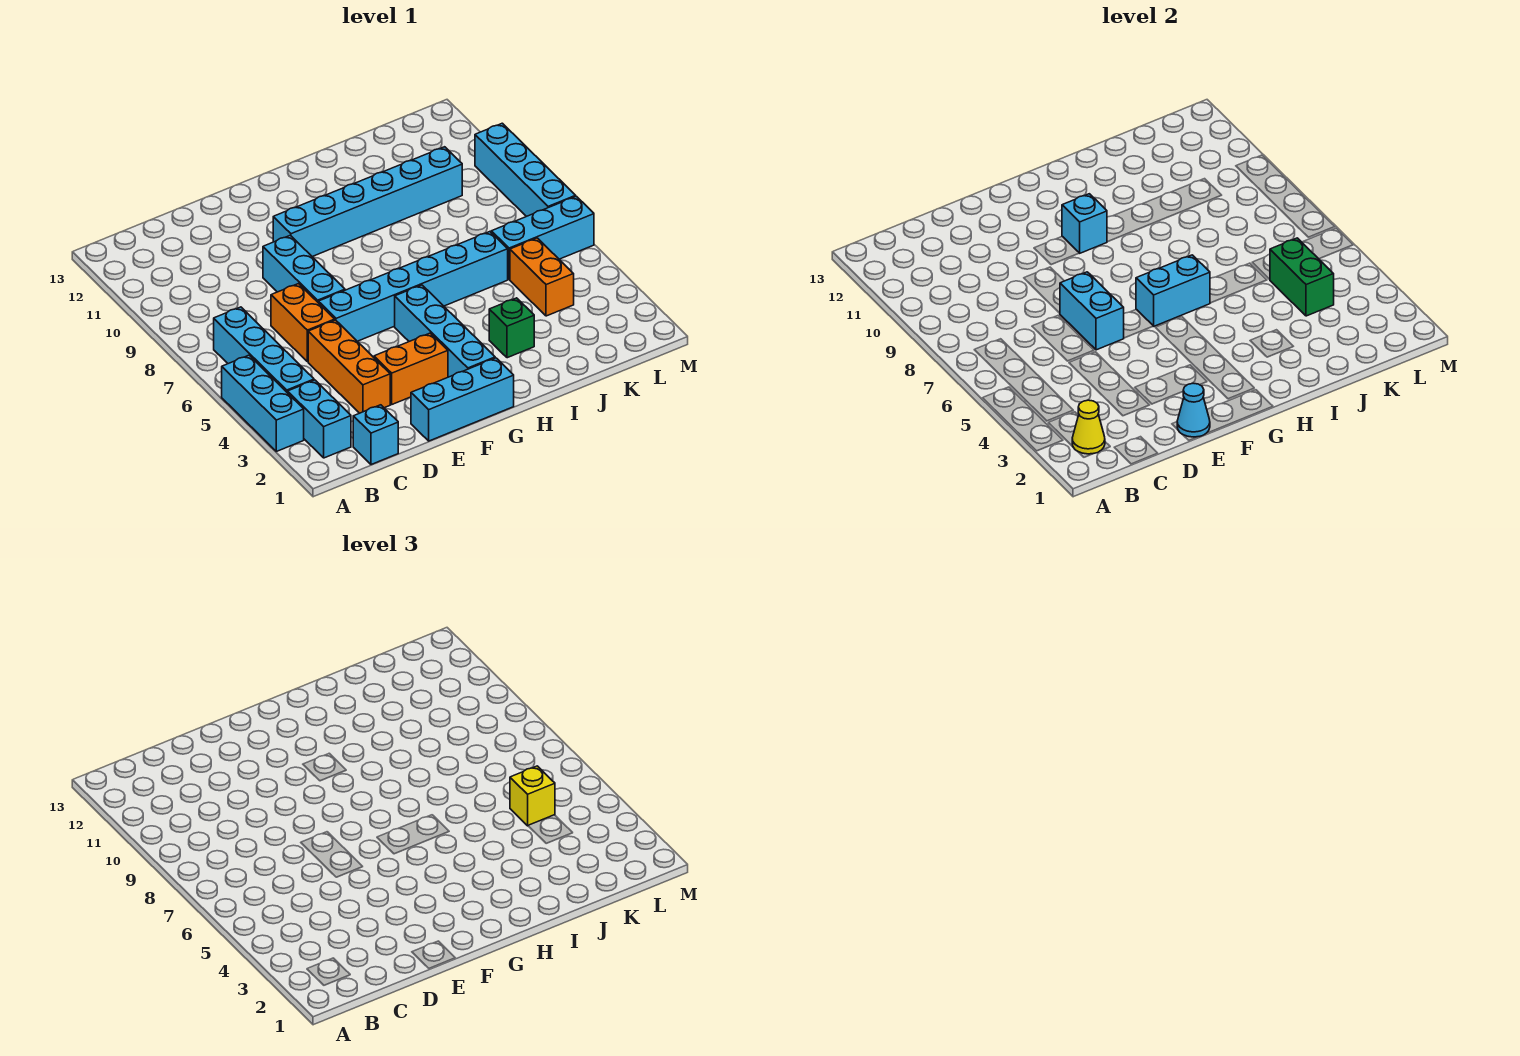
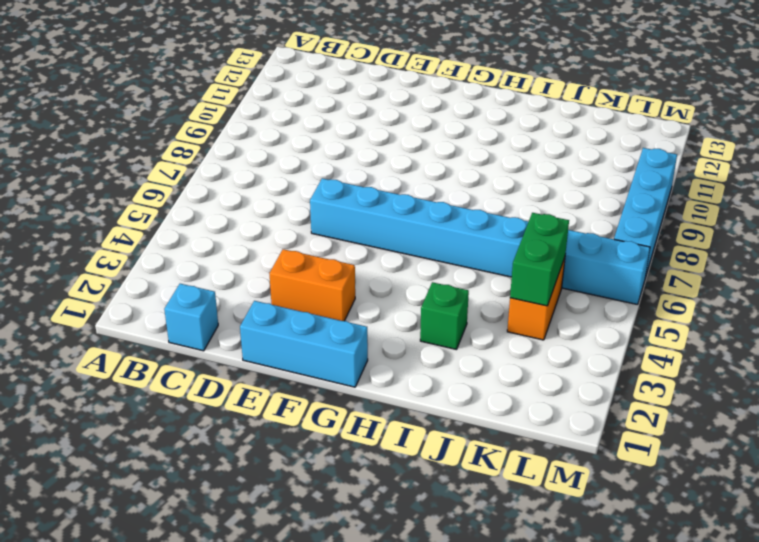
none -> cyan 1x3 brick [222,355,304,451]
none -> cyan 1x2 brick [288,380,351,458]
none -> cyan 1x4 brick [214,307,314,393]

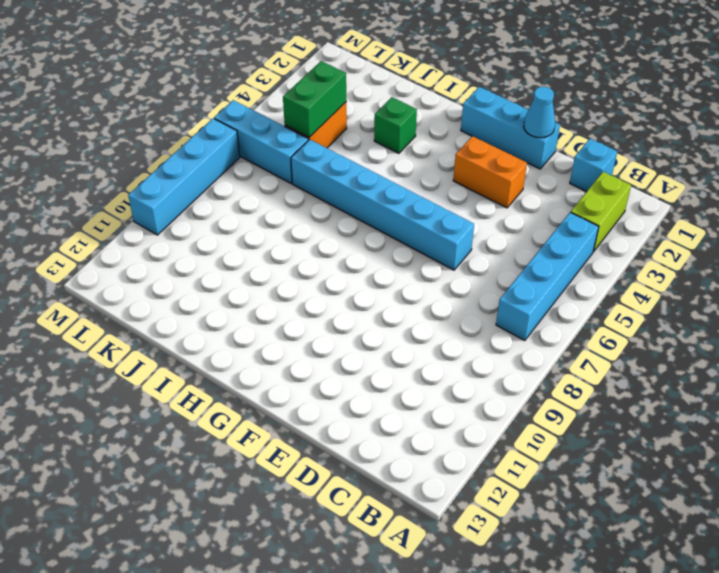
lime 1x2 brick [571,172,631,252] -> cyan 1x2 brick [288,380,351,458]
none -> cyan 1x3 brick [222,355,304,451]
none -> orange 1x3 brick [308,320,390,413]
none -> orange 1x2 brick [271,284,335,362]

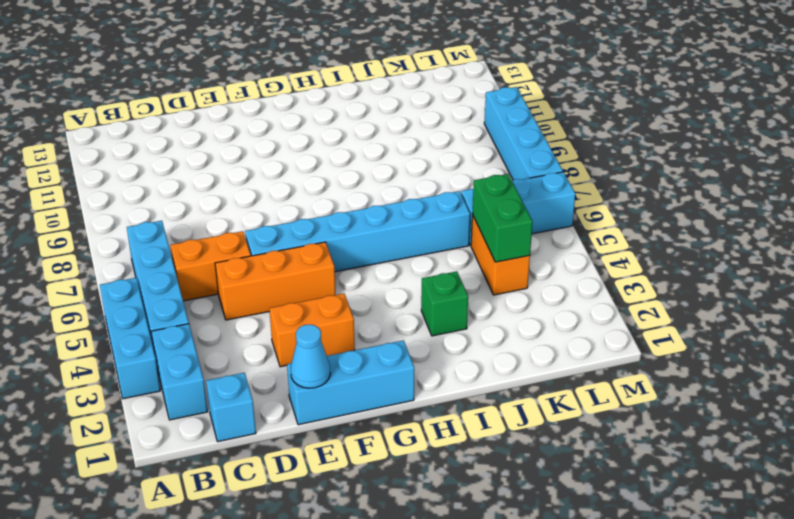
orange 1x2 brick [170,231,251,301] -> orange 1x2 brick turned to [271,284,335,362]
orange 1x3 brick [215,242,335,320] -> orange 1x3 brick turned to [308,320,390,413]
none -> cyan 1x3 brick [263,235,345,302]
none -> cyan 1x6 brick [273,147,462,257]
none -> cyan 1x4 brick [395,285,495,377]

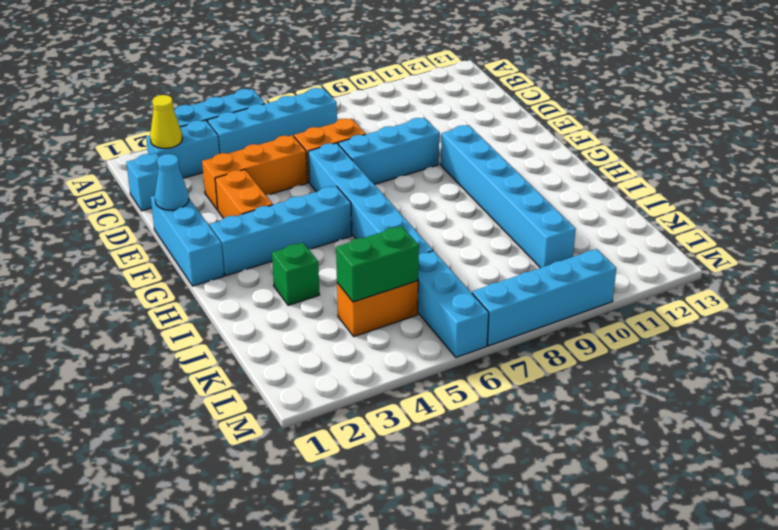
none -> cyan 1x2 brick [1060,272,1124,350]
none -> cyan 1x2 brick [1136,255,1210,326]
none -> cyan 1x1 brick [1062,194,1107,253]

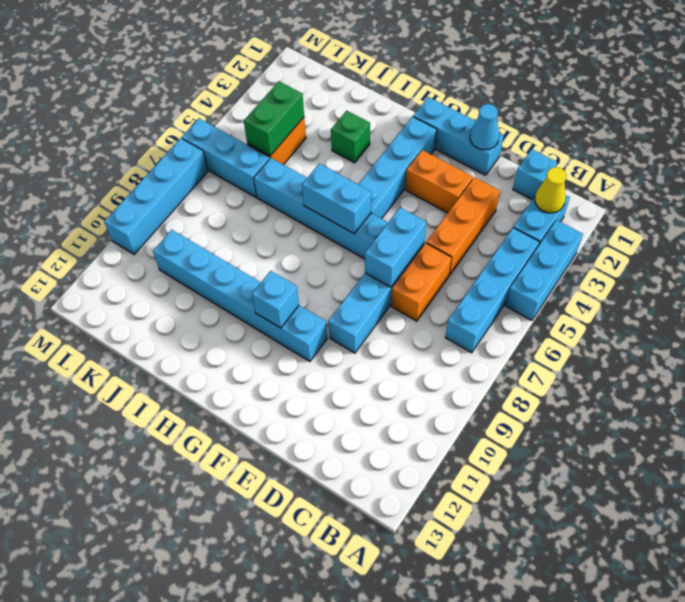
none -> yellow 1x1 brick [510,766,555,826]

